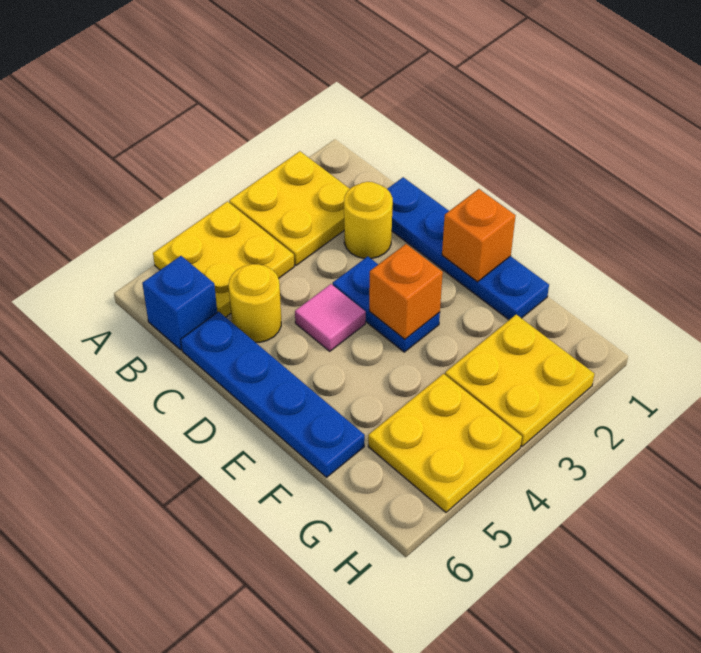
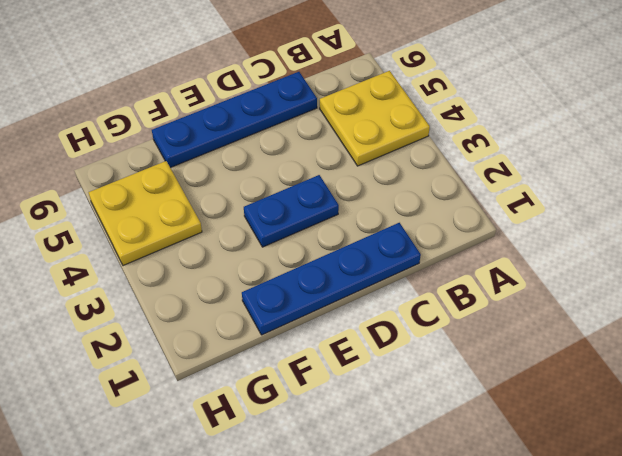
none -> yellow 2x2 plate [229,151,350,265]
none -> blue 1x1 brick [142,256,217,350]
none -> yellow 1x1 round brick [344,182,393,259]

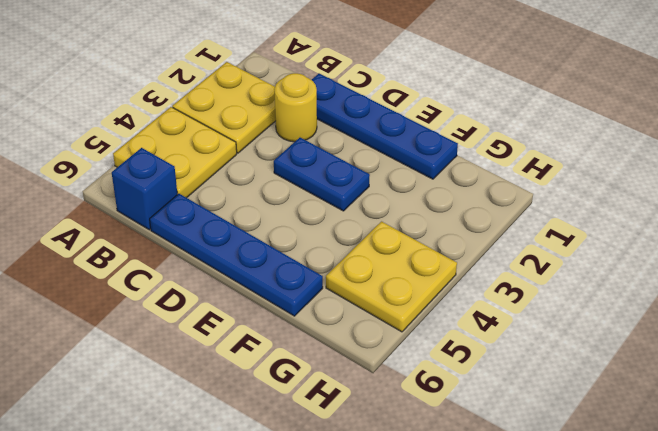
none -> yellow 1x1 round brick [229,264,281,342]
none -> pink 1x1 tile [295,284,366,351]
none -> yellow 2x2 plate [445,315,594,446]

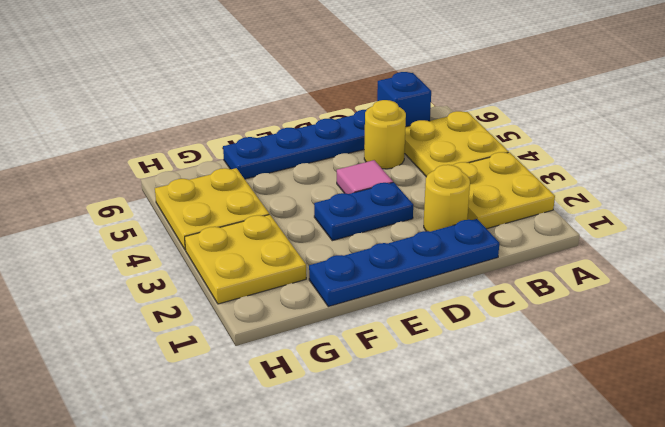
none -> orange 1x1 brick [442,189,516,282]
none -> orange 1x1 brick [369,244,443,339]

